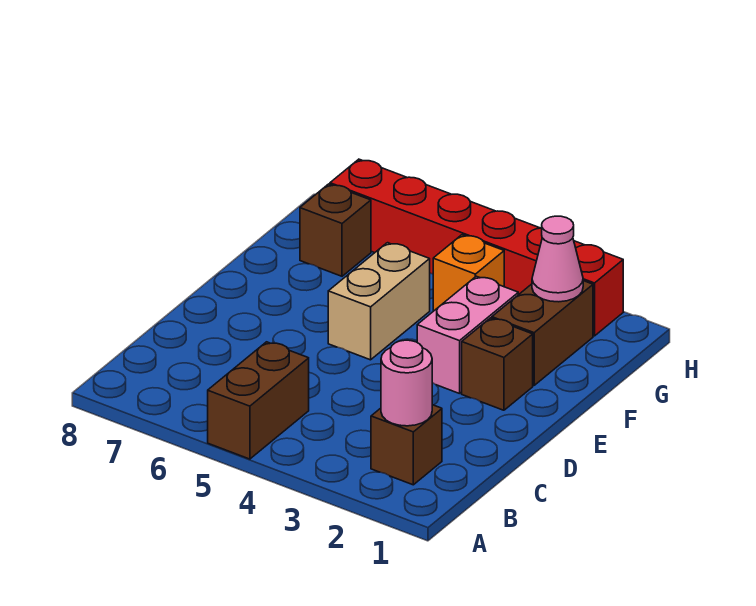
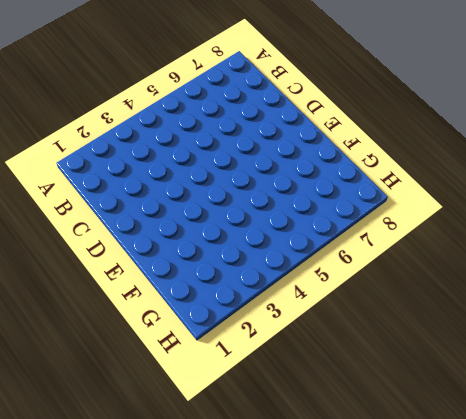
none -> brown 1x2 brick [208,342,309,459]
none -> brown 1x1 brick [371,405,442,485]

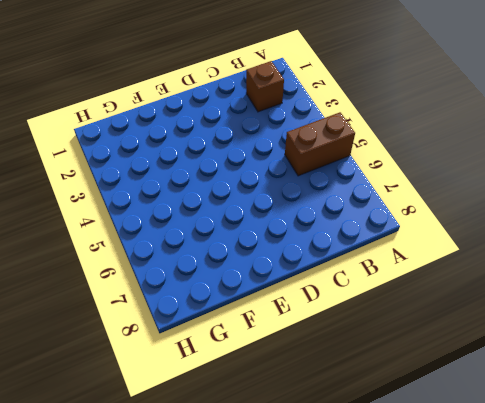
none -> brown 1x1 brick [462,318,533,410]
none -> pink 1x2 brick [417,276,518,394]

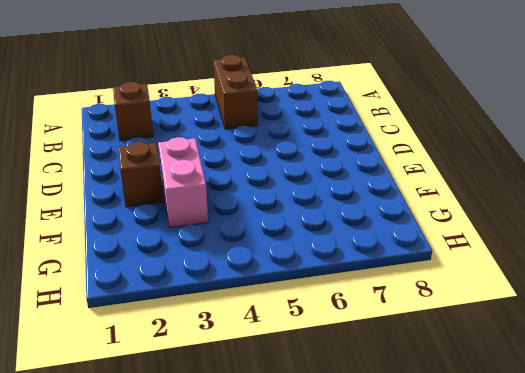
none -> tan 1x2 brick [328,243,430,360]
none -> brown 1x2 brick [492,281,593,385]

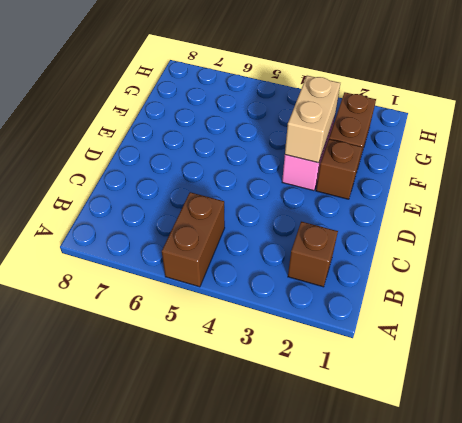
tan 1x2 brick [285,76,340,163] -> tan 1x2 brick moved to [328,243,430,360]
none -> orange 1x1 brick [433,235,504,311]
none -> brown 1x1 brick [300,184,371,276]

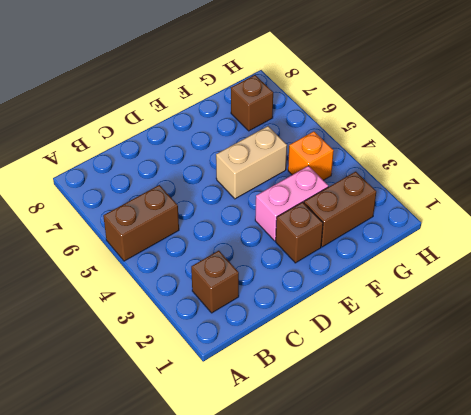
none -> red 1x6 brick [330,159,623,336]
none -> pink 1x1 round brick [381,340,432,426]

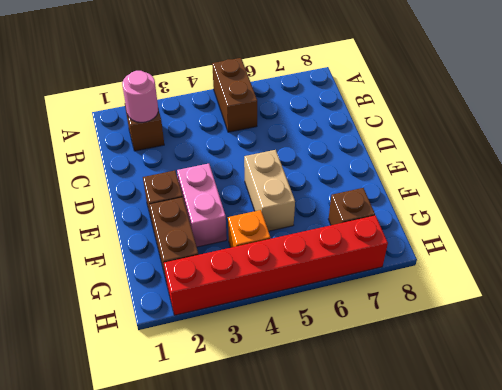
none -> pink 1x1 cone [532,216,583,302]

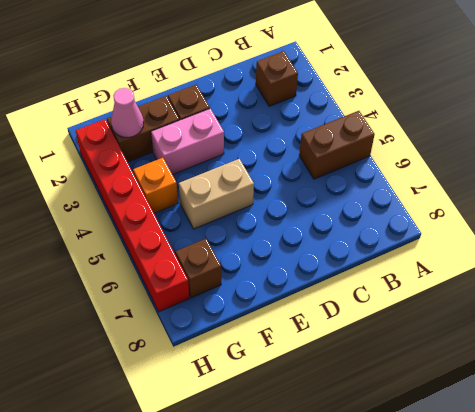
none -> pink 1x1 round brick [381,340,432,426]

